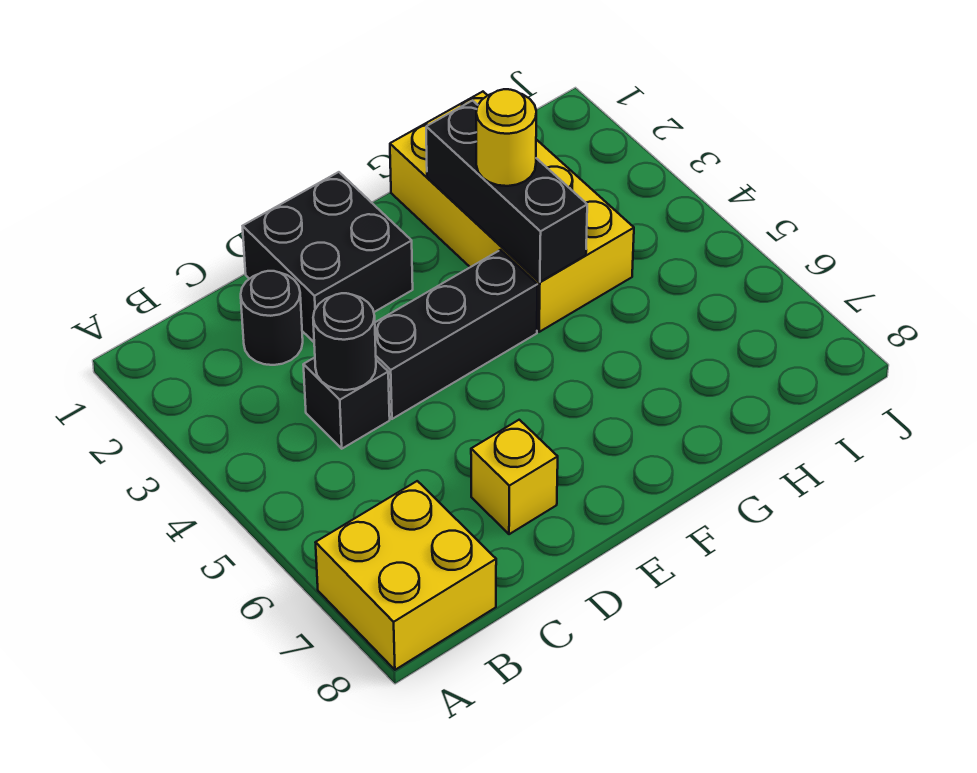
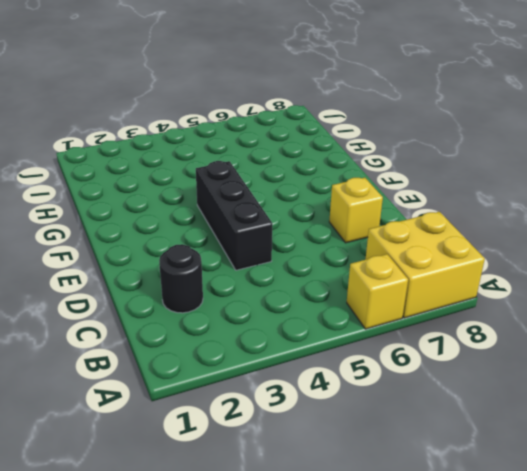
yellow 1x1 brick [347,254,408,329] -> none
none -> black 1x1 brick [303,358,390,449]
none -> black 2x2 brick [243,172,413,342]

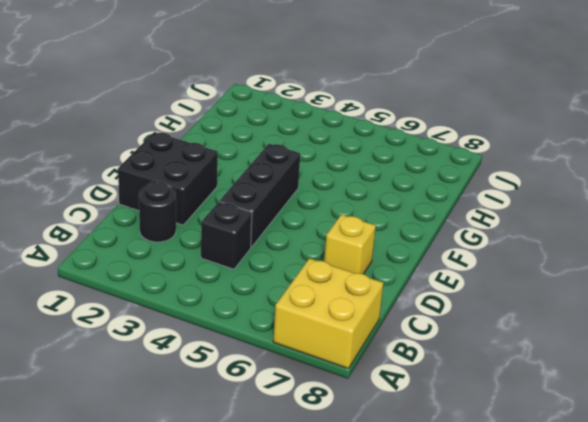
none -> yellow 2x4 brick [390,92,634,332]
none -> black 1x1 round brick [313,293,376,390]

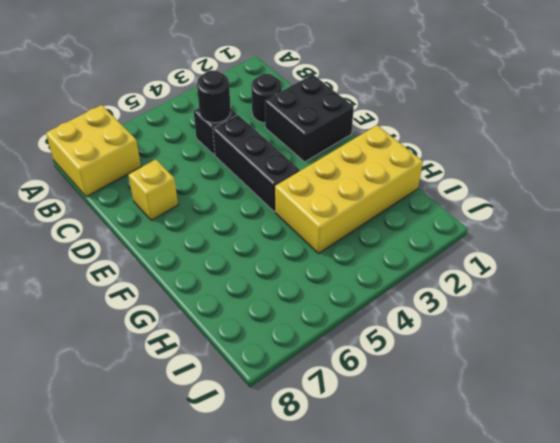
none -> black 1x3 brick [426,101,587,282]
none -> yellow 1x1 round brick [476,89,536,186]

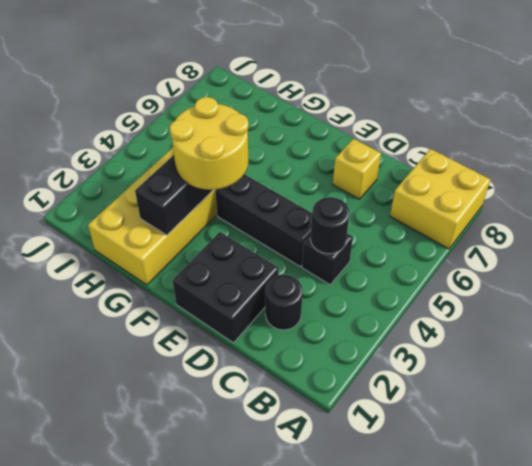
yellow 2x2 round brick [170,97,249,190] -> yellow 1x1 round brick [476,89,536,186]

